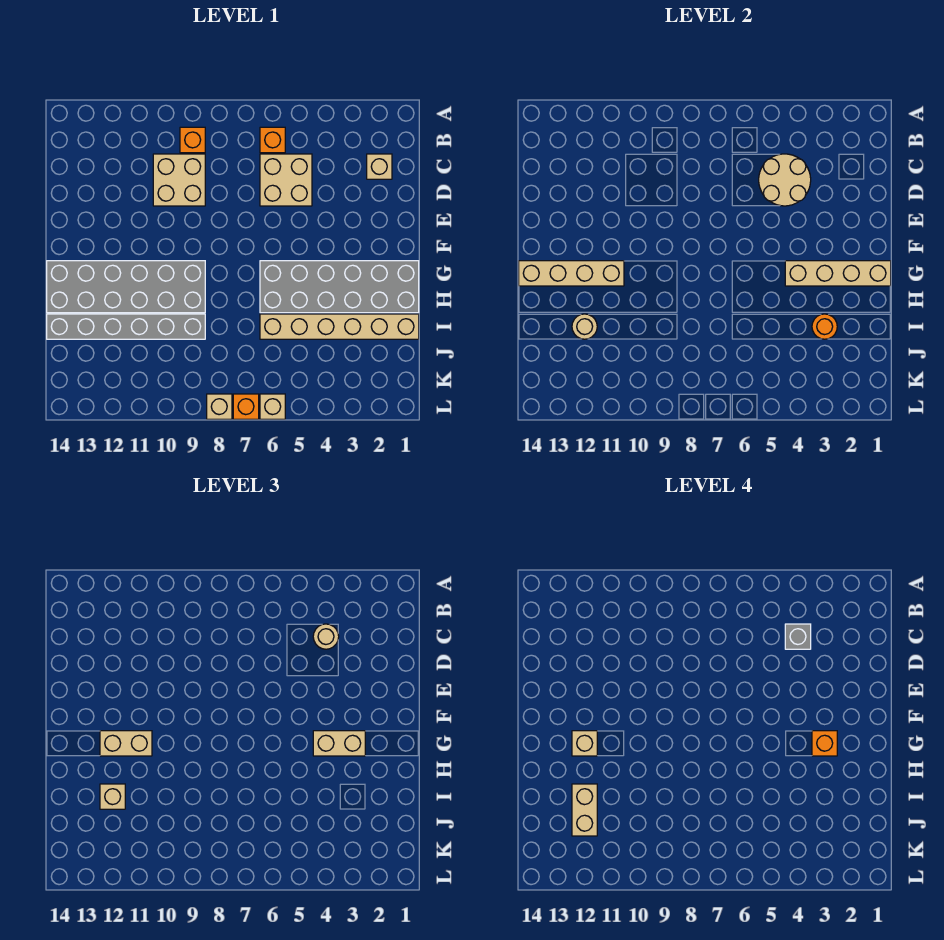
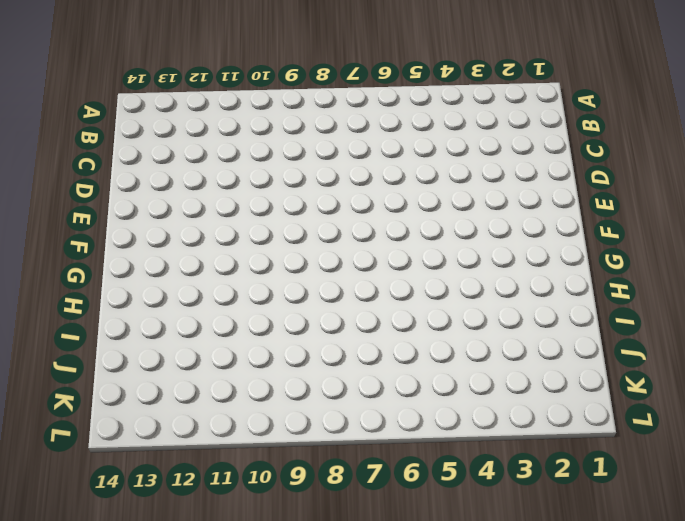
none -> orange 1x1 brick [260,127,285,153]
none -> orange 1x1 brick [180,127,205,153]
none -> tan 1x1 brick [367,154,392,179]

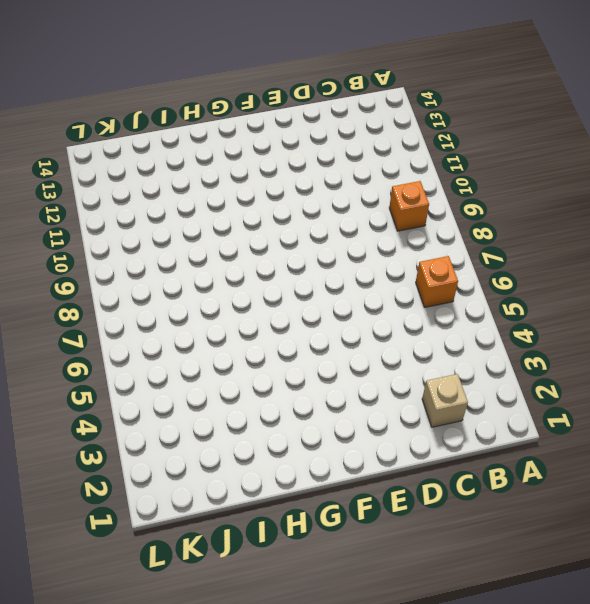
none -> tan 2x2 brick [260,154,312,206]
none -> tan 2x2 brick [153,154,205,206]
none -> grey 2x6 brick [260,261,419,313]

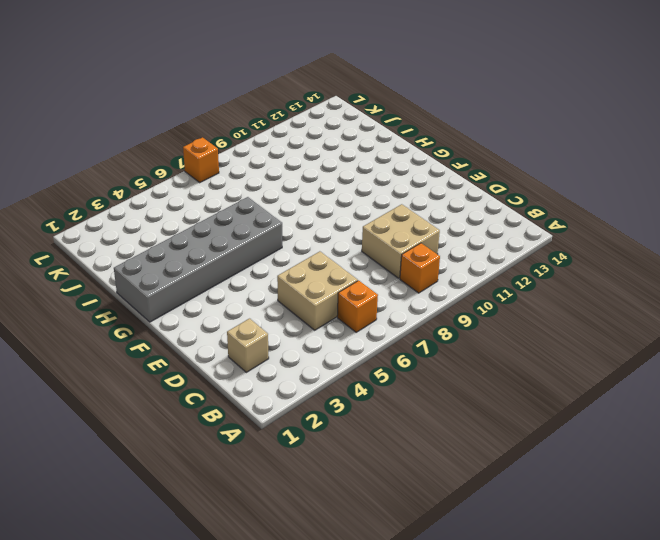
none -> grey 2x6 brick [47,261,205,313]
none -> tan 1x6 brick [260,314,419,339]
none -> grey 1x6 brick [47,314,205,339]

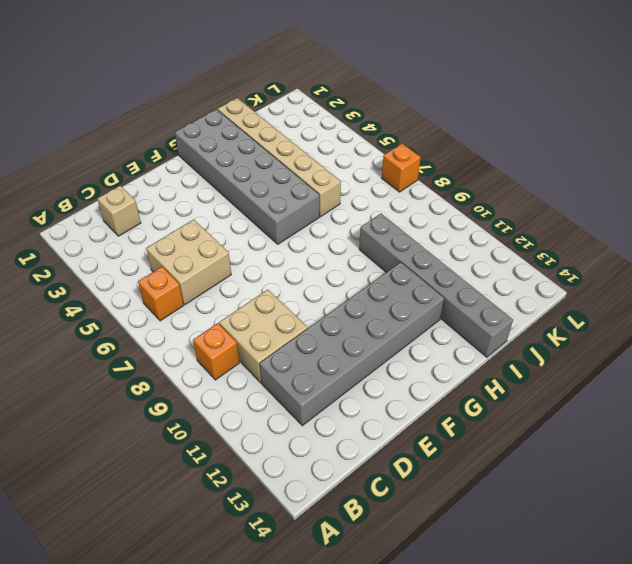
grey 2x6 brick [260,262,444,426] -> grey 2x6 brick turned to [47,261,205,313]
none -> tan 1x1 brick [260,394,285,419]
none -> tan 1x1 brick [207,394,232,419]
none -> tan 2x2 round brick [759,154,811,206]

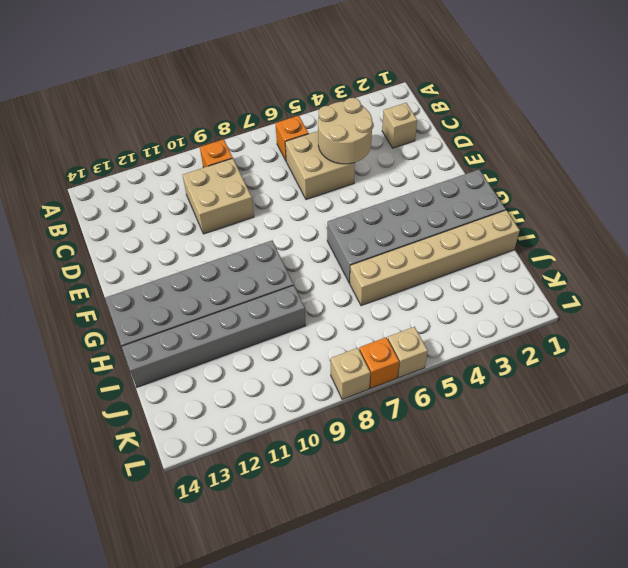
none -> tan 1x4 brick [785,261,891,286]
none -> tan 1x4 brick [519,261,624,286]
none -> orange 1x1 round brick [812,314,837,339]

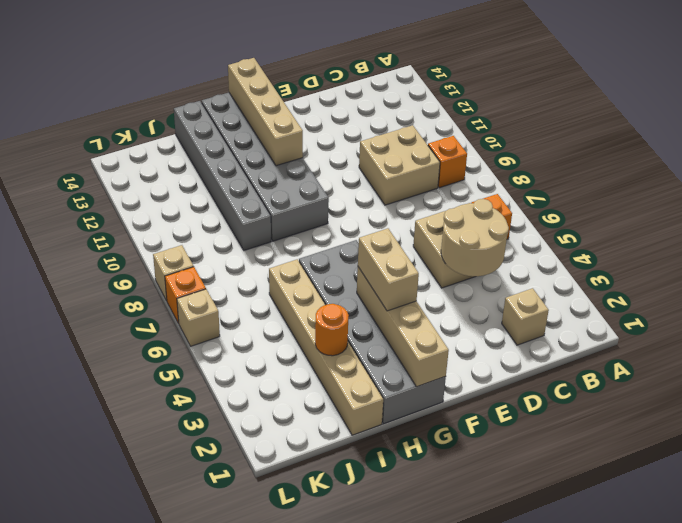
none -> tan 1x1 round brick [572,314,597,339]
none -> tan 1x1 round brick [313,624,339,649]
none -> tan 1x2 brick [100,731,152,756]

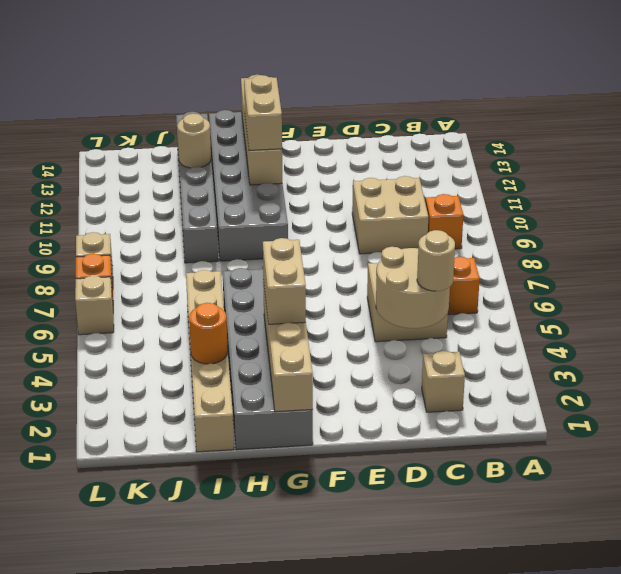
none -> tan 1x1 brick [100,784,125,809]
none -> grey 1x1 brick [785,624,811,649]
none -> orange 1x1 brick [812,731,837,756]

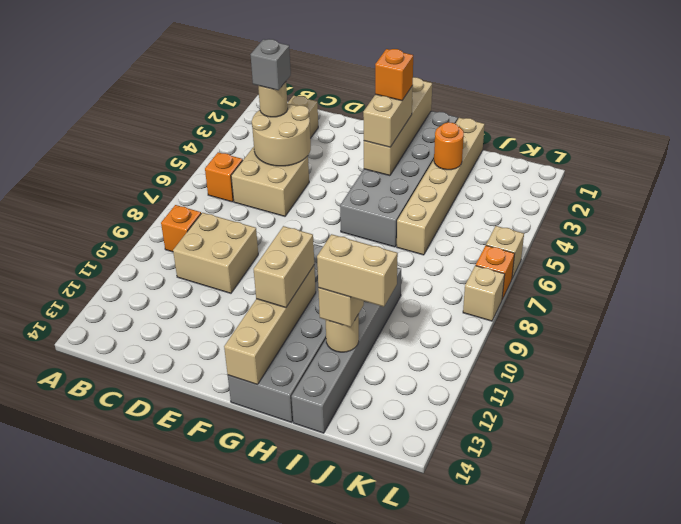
none -> tan 1x1 brick [572,731,597,756]

